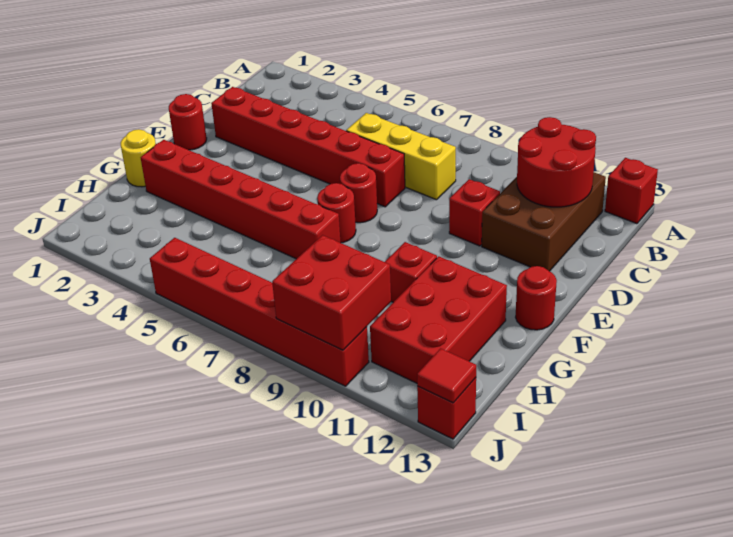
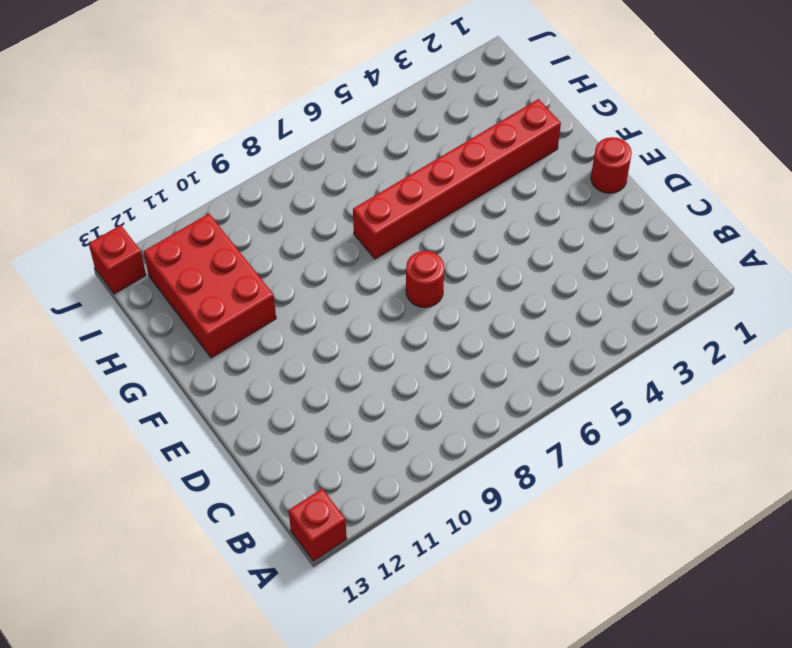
none -> brown 2x3 brick [482,172,606,271]
none -> yellow 1x3 brick [346,113,456,200]
none -> red 1x6 brick [211,87,405,207]

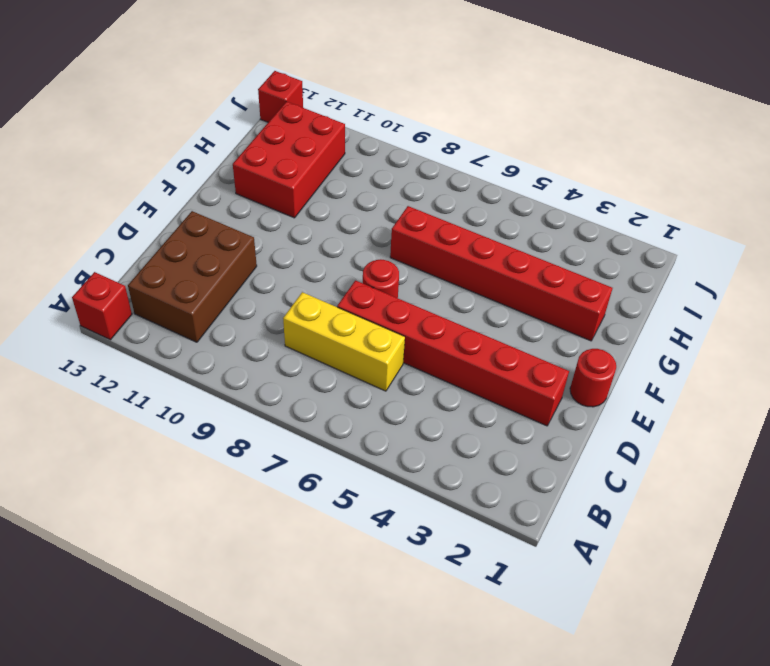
none -> red 1x1 brick [449,179,500,246]
none -> red 1x1 round brick [317,183,356,243]
none -> red 1x1 round brick [516,266,557,330]

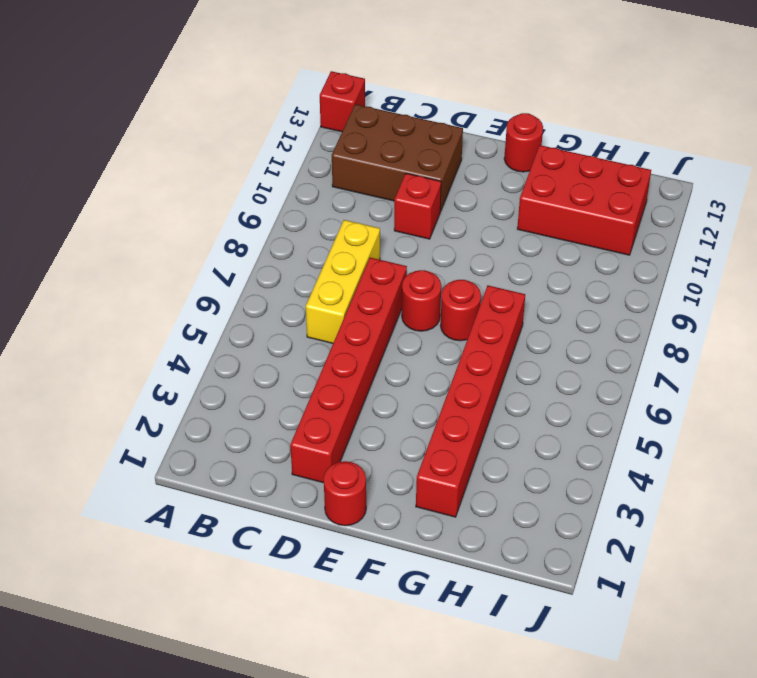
none -> yellow 1x1 round brick [121,129,156,187]
none -> red 1x1 brick [385,242,437,302]
none -> red 1x6 brick [150,238,369,386]

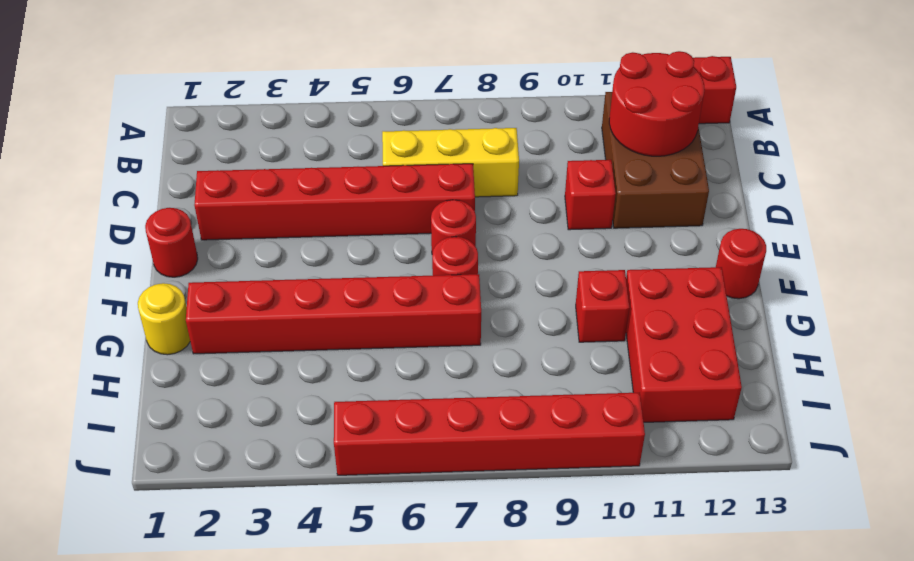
none -> red 1x1 brick [417,378,476,439]
none -> red 2x2 brick [272,235,391,350]
none -> red 1x1 tile [417,348,476,403]

